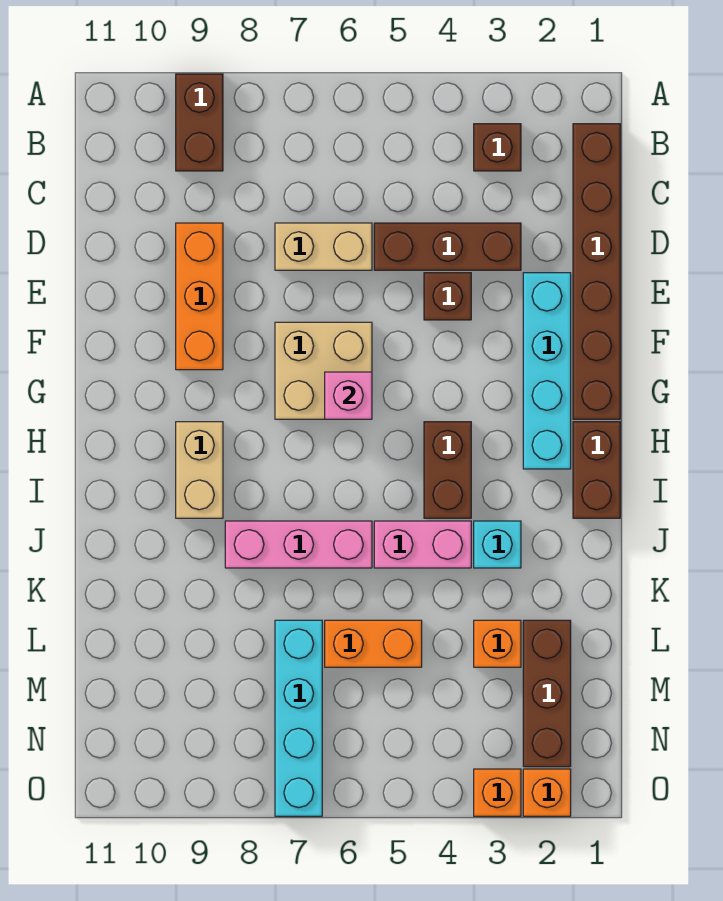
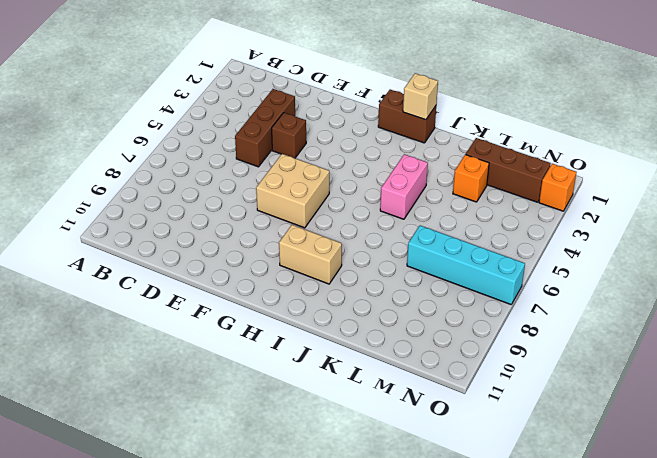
tan 1x1 brick [403,73,438,120] -> none
none -> brown 1x2 brick [176,74,223,171]
none -> brown 1x6 brick [573,124,620,419]
none -> brown 1x1 brick [474,124,521,171]

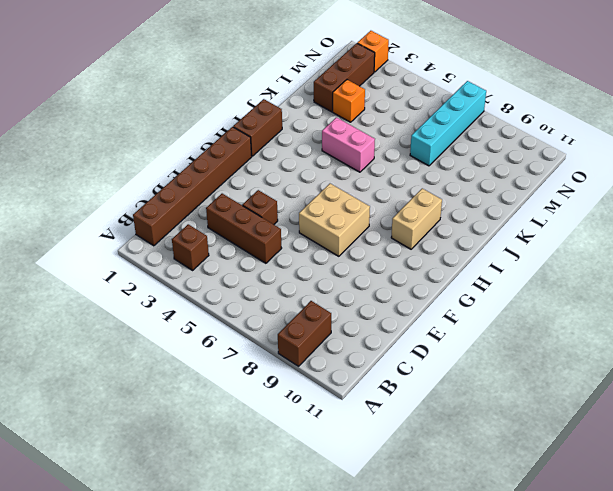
none -> tan 1x2 brick [275,223,372,270]
none -> orange 1x3 brick [176,223,223,370]
none -> cyan 1x4 brick [523,273,571,469]

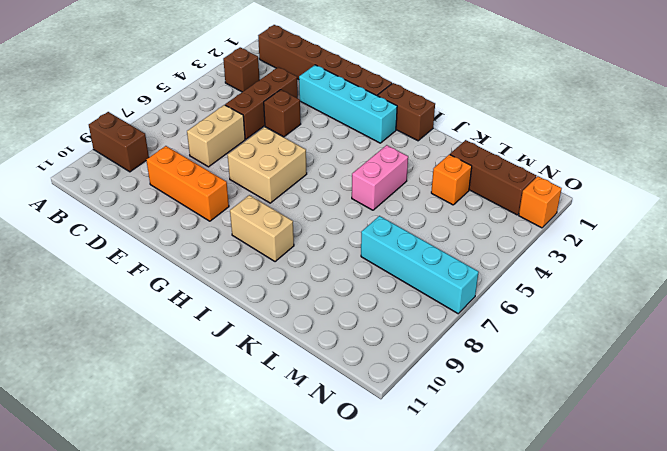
none -> brown 1x2 brick [424,422,471,518]
none -> cyan 1x1 brick [474,521,521,568]
none -> pink 1x3 brick [225,521,372,568]

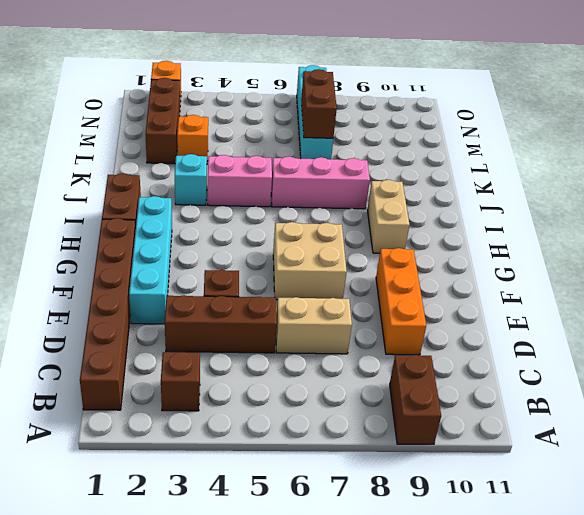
brown 1x2 brick [301,69,337,138] -> brown 1x2 brick moved to [424,422,471,518]
none -> orange 1x2 brick [325,620,422,667]
none -> orange 1x1 brick [474,769,521,816]
none -> pink 1x1 brick [325,372,372,419]

